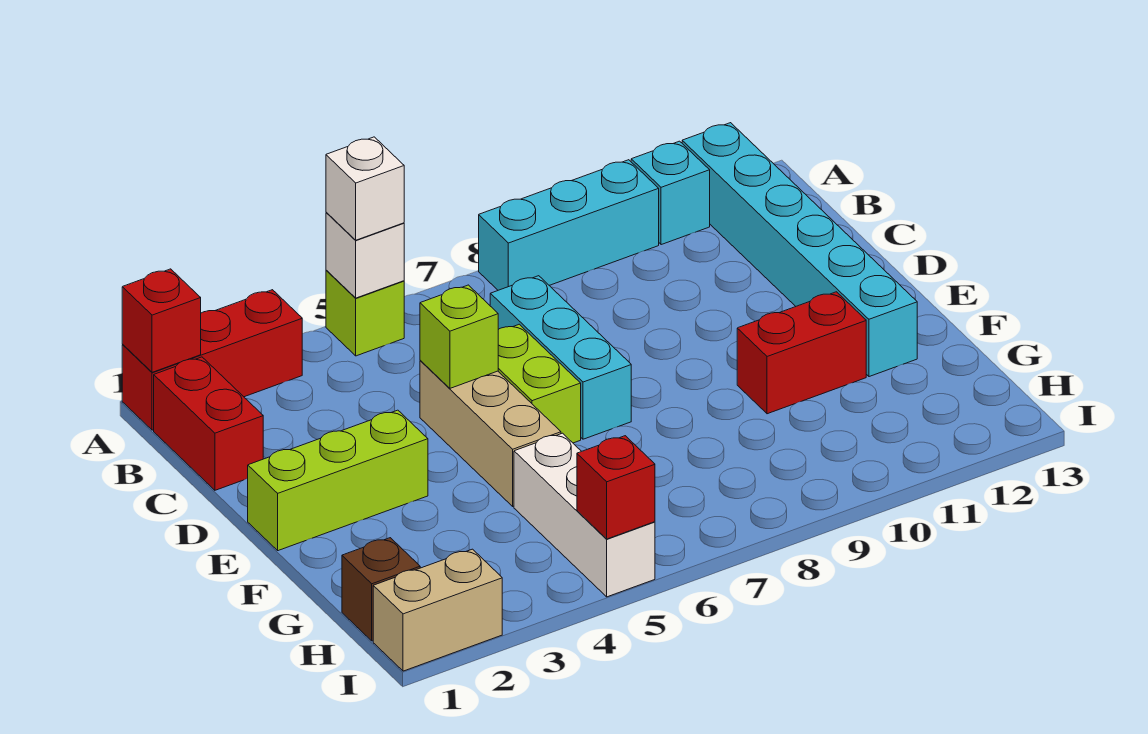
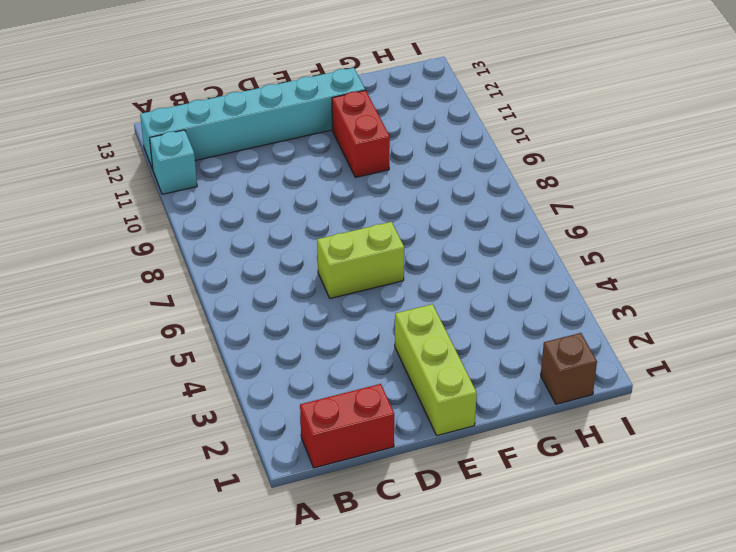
none -> red 1x3 brick [122,290,302,430]
none -> lime 1x1 brick [326,270,404,356]
none -> cyan 1x3 brick [479,160,659,290]

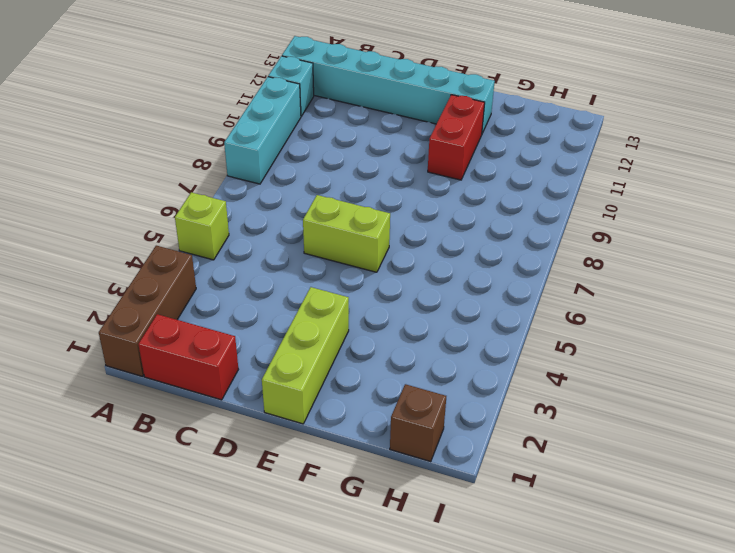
brown 1x3 brick [99,246,196,376] -> red 1x3 brick [122,290,302,430]
none -> cyan 1x3 brick [490,276,631,439]
none -> tan 1x3 brick [420,360,561,506]
none -> white 1x3 brick [514,433,655,597]

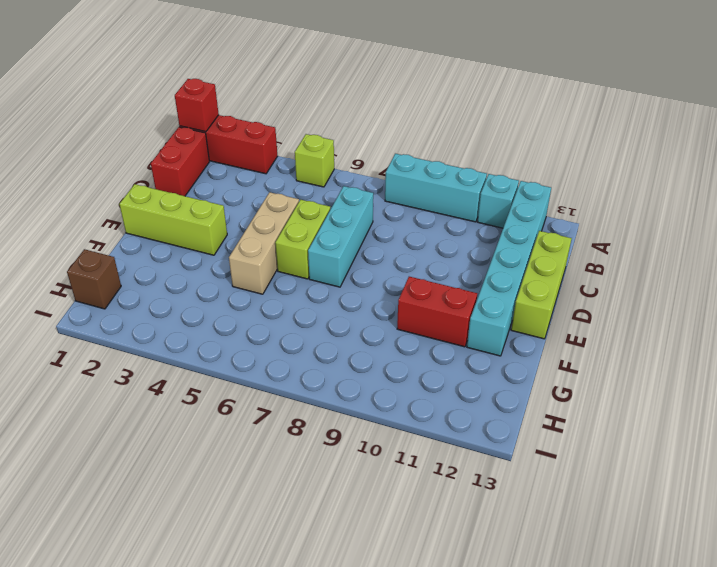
lime 1x3 brick [511,231,572,339] -> none
none -> white 1x3 brick [514,433,655,597]
none -> tan 1x2 brick [373,549,502,671]
none -> white 1x1 brick [326,212,404,298]

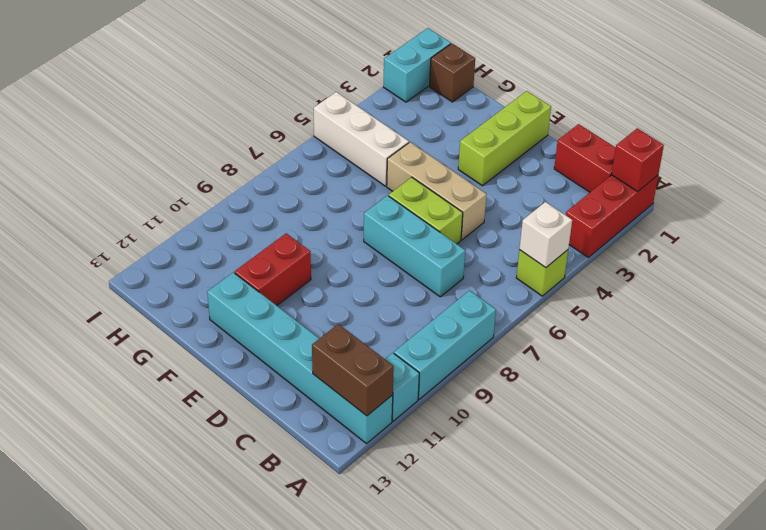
brown 1x2 brick [312,324,394,416] -> none
cyan 1x2 brick [383,28,451,102] -> tan 1x2 brick [373,549,502,671]
none -> lime 1x1 brick [420,285,498,388]
none -> red 1x1 brick [577,436,655,539]
none -> white 1x1 brick [326,137,404,240]

